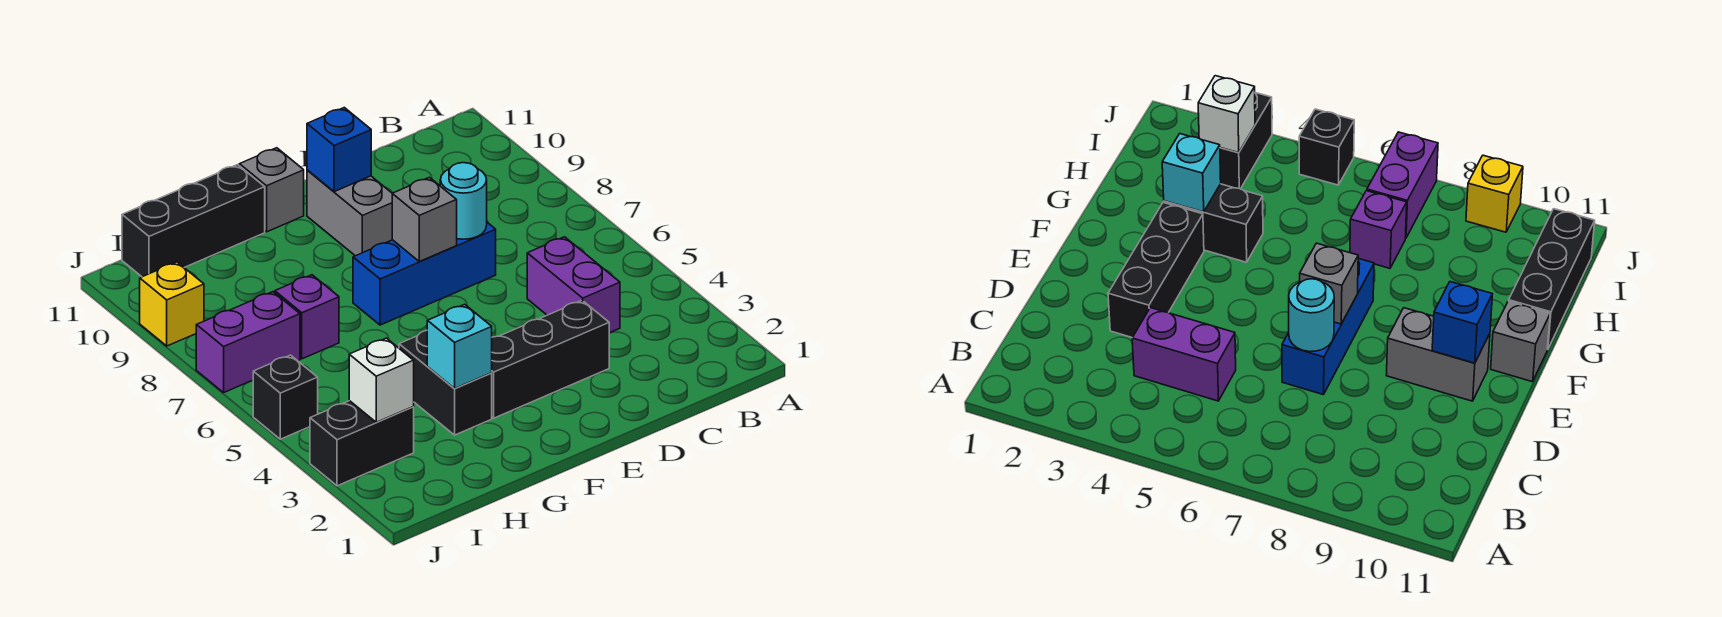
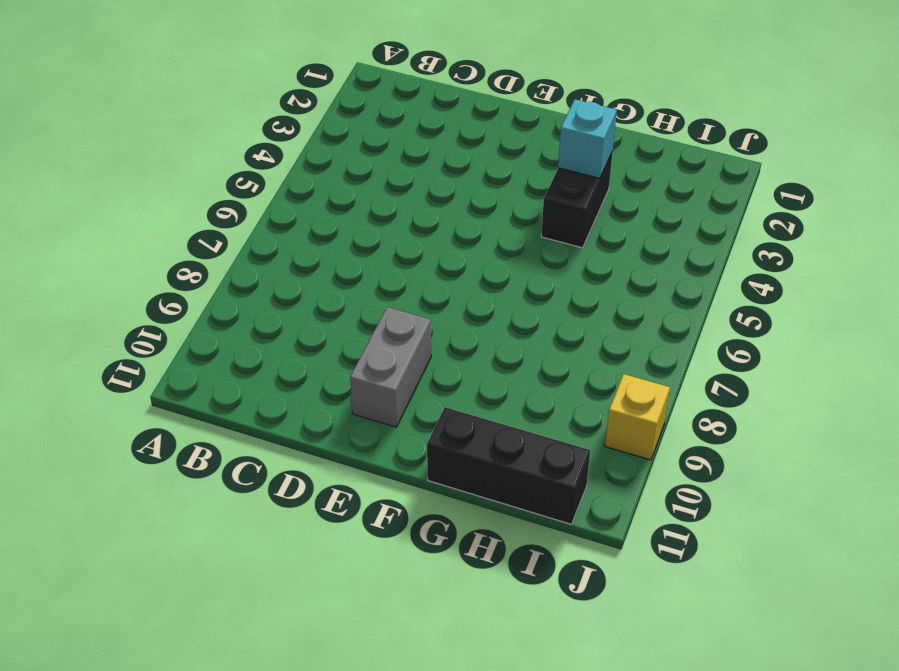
none -> purple 1x2 brick [527,237,620,333]
none -> black 1x3 brick [492,300,609,418]
none -> blue 1x3 brick [353,223,496,325]

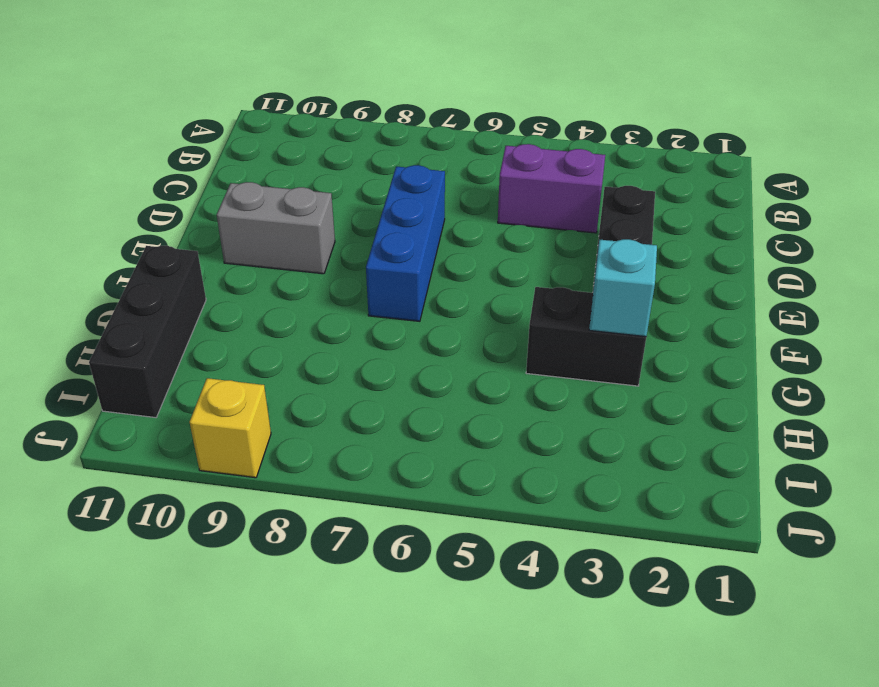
none -> grey 1x1 brick [239,148,304,232]
none -> purple 1x1 brick [275,275,339,359]
none -> black 1x2 brick [310,401,414,486]

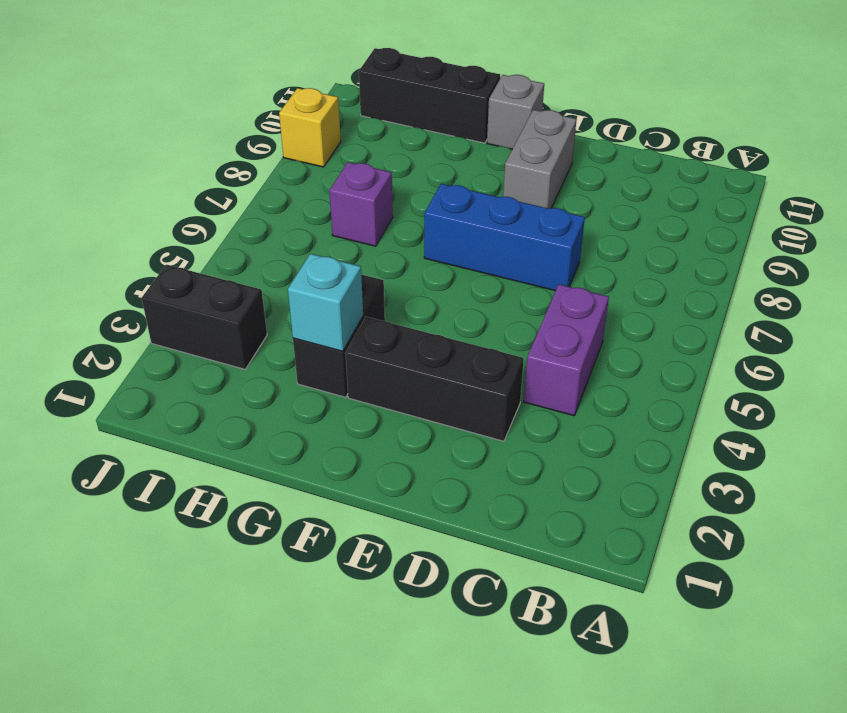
none -> purple 1x2 brick [196,292,300,393]
none -> black 1x1 brick [253,355,318,439]
none -> cyan 1x1 round brick [440,163,487,239]

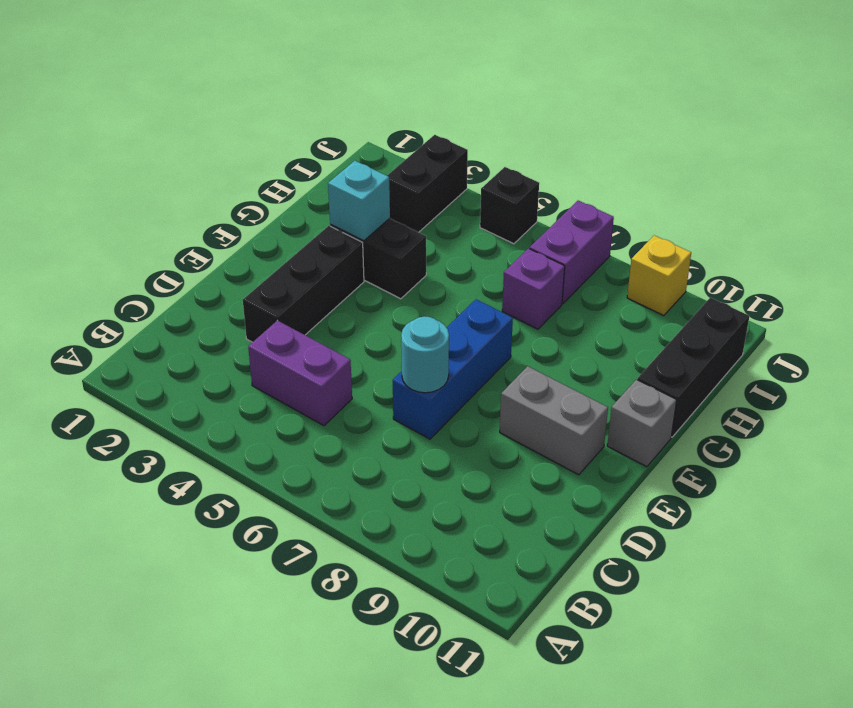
none -> grey 1x1 brick [392,177,457,261]
none -> blue 1x1 brick [307,108,371,192]
none -> white 1x1 brick [349,338,414,422]

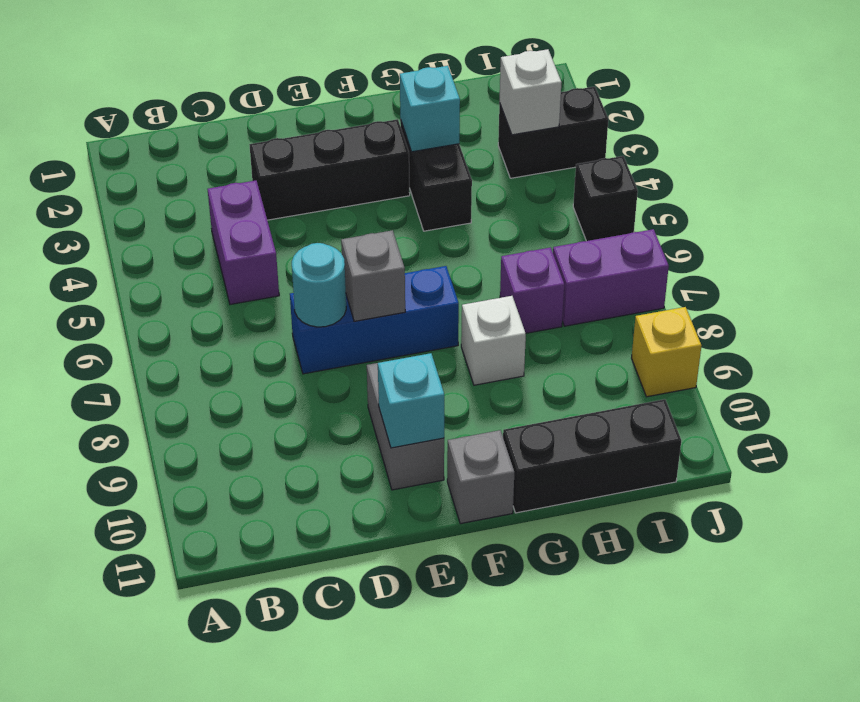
cyan 1x1 brick [378,353,444,448] -> blue 1x1 brick [307,108,371,192]
white 1x1 brick [461,296,526,385] -> none

